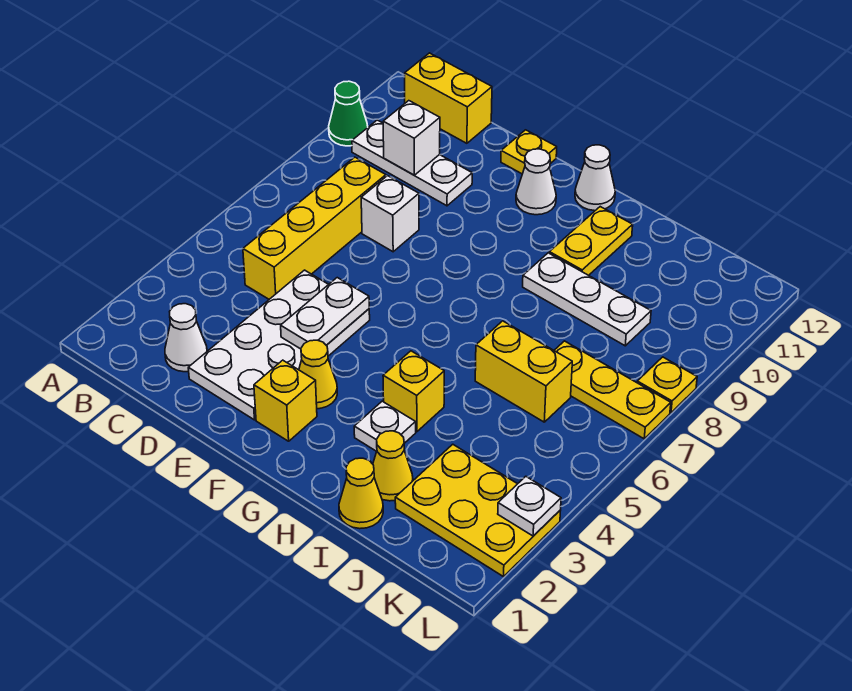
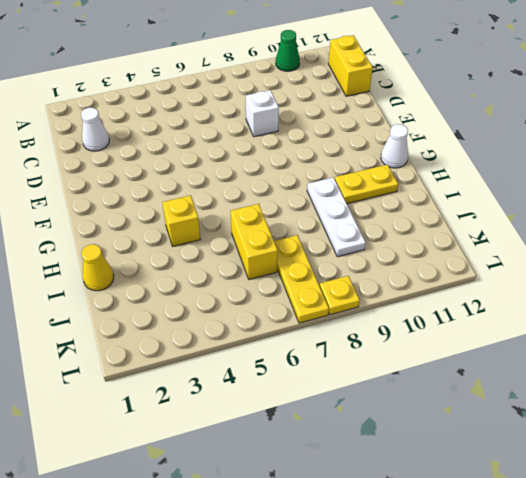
none -> white 1x3 plate [352,120,472,206]
none -> yellow 1x4 brick [243,157,386,299]
none -> white 2x4 plate [188,270,370,420]

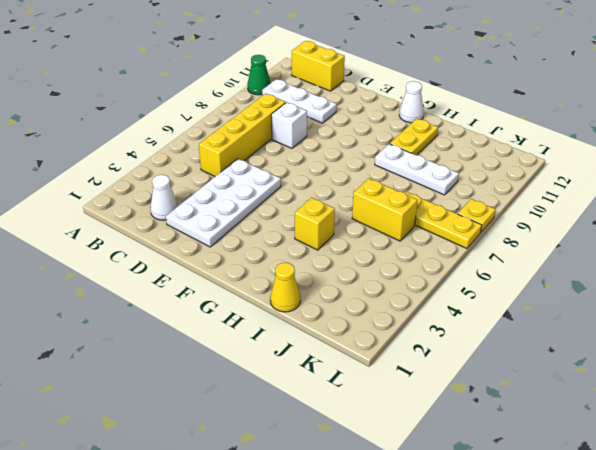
none -> yellow 1x1 plate [501,130,557,174]
none -> yellow 1x1 brick [254,360,317,441]
none -> yellow 1x1 cone [299,340,337,409]

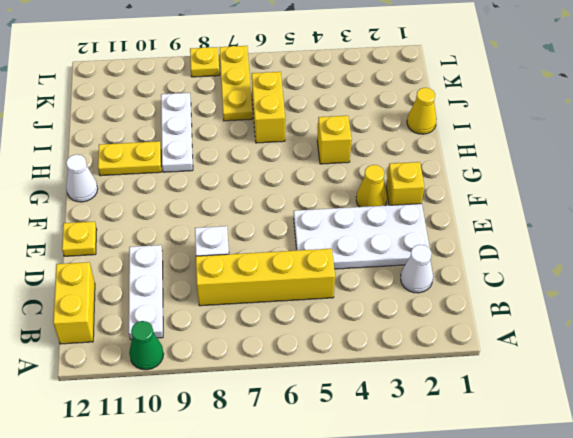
none -> white 1x1 cone [516,149,556,215]
none -> white 1x1 plate [354,401,416,451]
none -> yellow 1x1 cone [373,431,413,501]

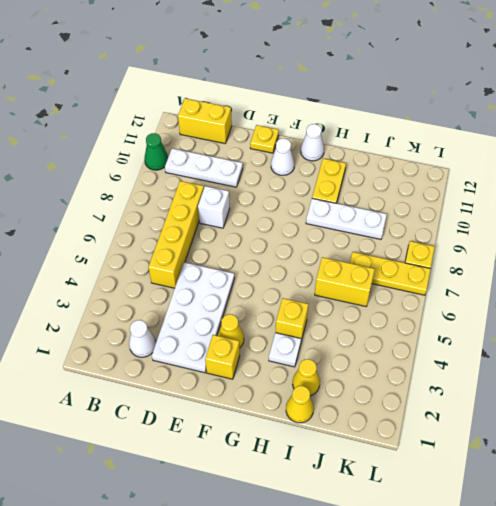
none -> yellow 2x3 plate [395,444,561,577]
none -> white 1x1 brick [383,101,440,175]
none -> white 1x2 plate [281,278,369,349]

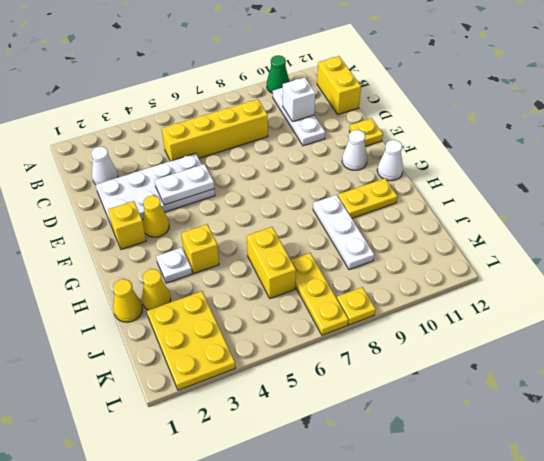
none -> white 1x1 brick [361,176,419,252]
none -> white 1x1 plate [498,476,561,536]

